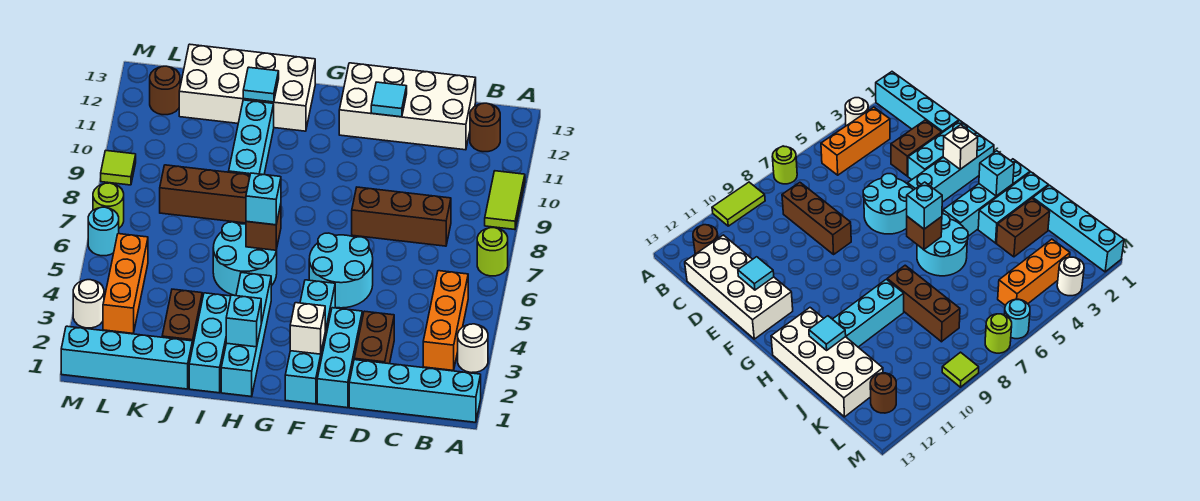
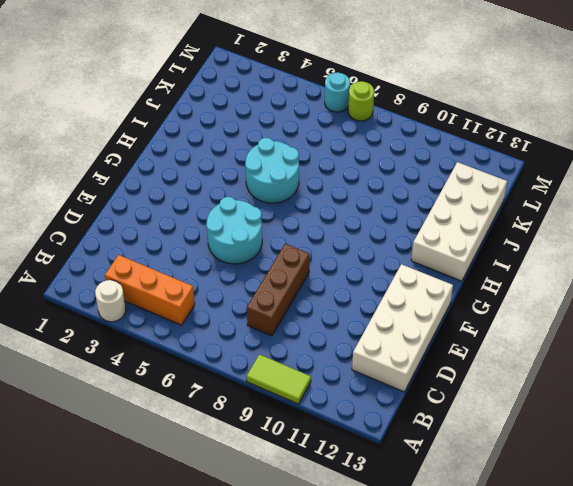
none -> cyan 1x4 brick [349,360,481,422]
none -> lime 1x1 round brick [477,228,508,276]
none -> brown 1x1 round brick [470,103,500,152]
none -> brown 1x2 brick [354,311,394,364]

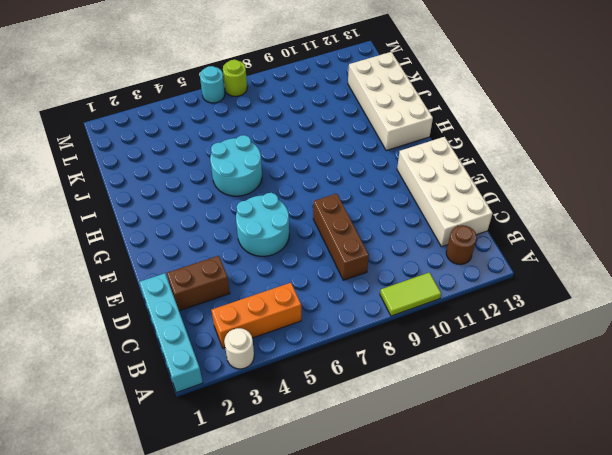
none -> lime 1x1 round brick [477,228,508,276]
none -> cyan 1x3 brick [317,308,362,408]
none -> cyan 1x4 brick [285,280,335,404]
none -> cyan 1x4 brick [221,273,271,397]

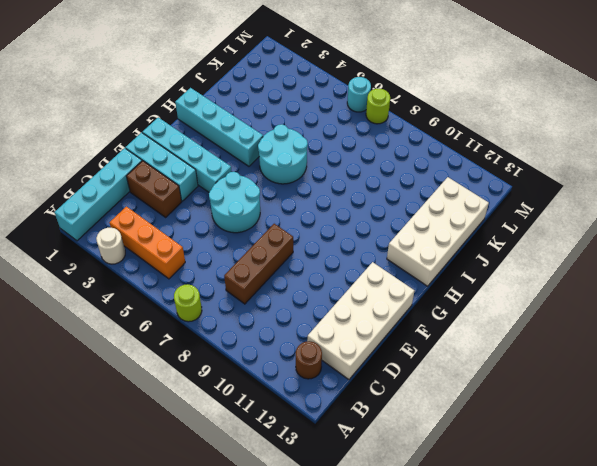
none -> lime 1x2 tile [485,171,525,230]
none -> cyan 1x3 brick [189,293,231,393]
none -> brown 1x3 brick [160,165,250,223]
none -> cyan 1x3 brick [229,100,274,175]

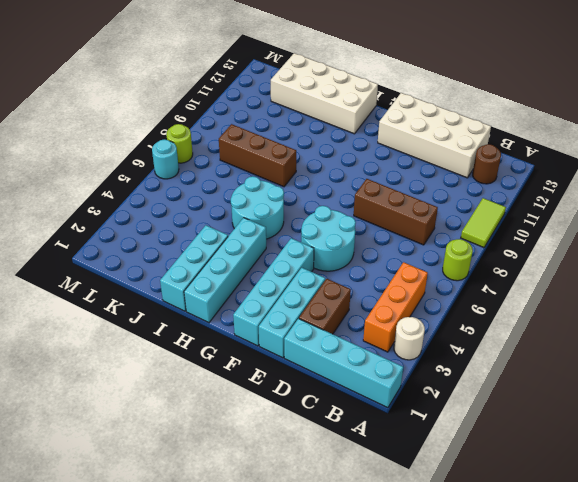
none -> cyan 1x3 brick [229,100,274,175]
none -> cyan 1x4 brick [61,326,192,389]
none -> brown 1x2 brick [162,289,202,348]
none -> orange 1x3 brick [103,234,148,333]

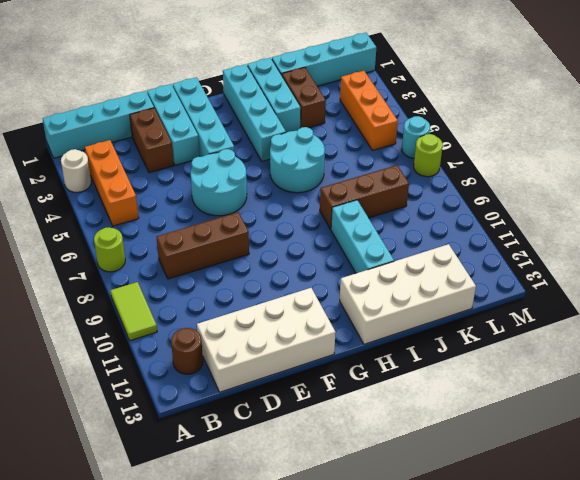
none -> brown 1x1 round brick [150,66,180,115]
none -> white 1x1 round brick [73,280,104,328]
none -> lime 1x1 tile [101,151,136,185]
none -> cyan 1x1 tile [371,82,407,117]

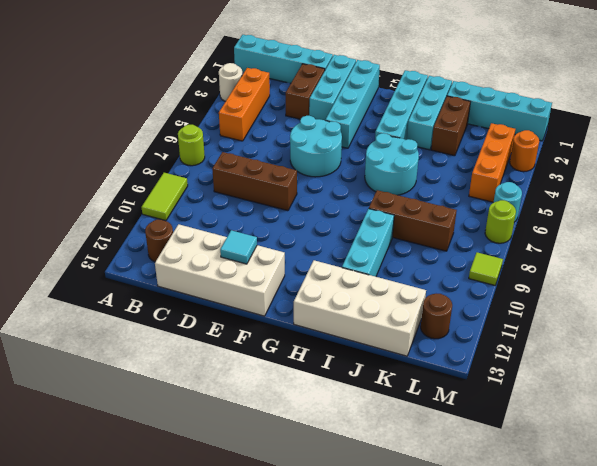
orange 1x1 round brick [510,130,539,172] -> white 1x1 round brick [73,280,104,328]
none -> white 1x1 brick [290,303,325,354]
none -> cyan 1x1 brick [226,295,261,347]
none -> brown 1x1 brick [246,205,281,250]
none -> cyan 1x1 tile [243,67,279,102]

